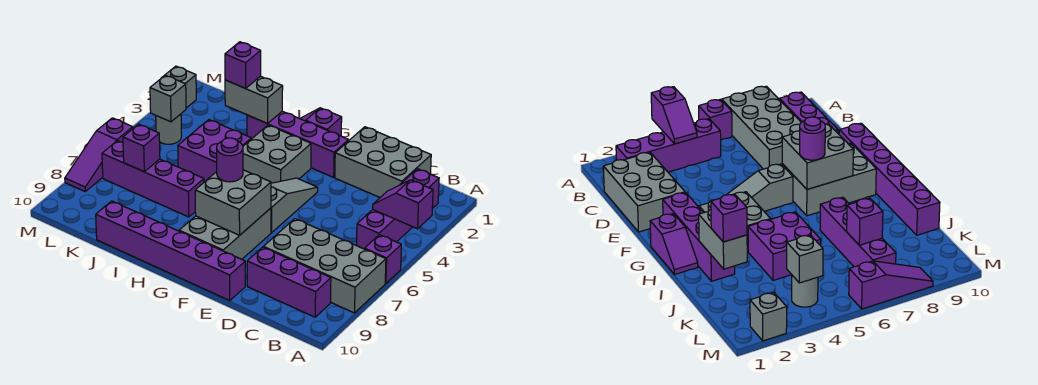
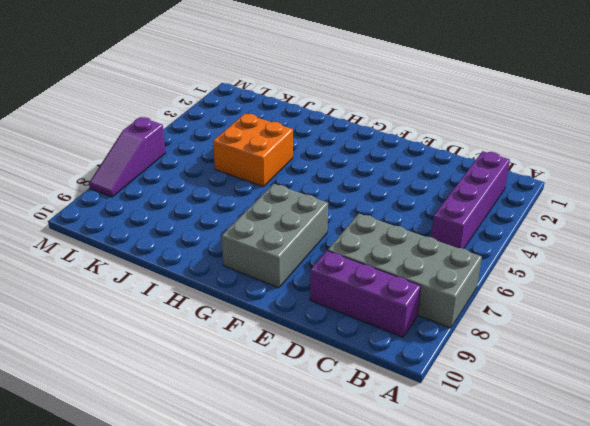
orange 2x2 brick [213,114,293,187] -> purple 2x2 brick [178,120,251,182]
none -> purple 1x1 brick [364,235,401,283]
none -> grey 2x3 brick [335,127,431,197]
none -> purple 1x6 brick [96,201,245,301]

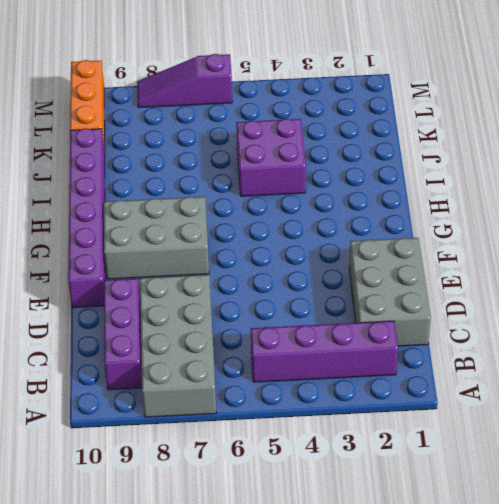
orange 1x3 brick [70,60,105,153] -> none
none -> purple 1x1 brick [364,235,401,283]
none -> purple 1x4 brick [247,111,349,177]
none -> grey 1x3 slope [271,178,318,233]

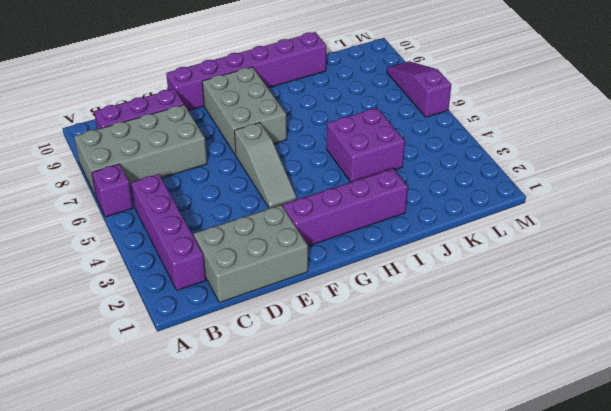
none -> purple 1x2 slope [300,108,342,136]
none -> grey 2x2 brick [243,125,311,183]
none -> purple 1x4 brick [102,141,204,217]

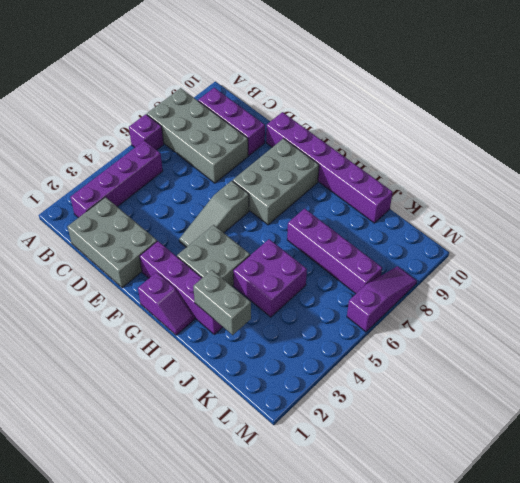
none -> grey 1x1 round brick [156,114,182,144]
none -> grey 1x1 brick [163,66,196,108]
none -> purple 1x2 slope [373,180,433,229]

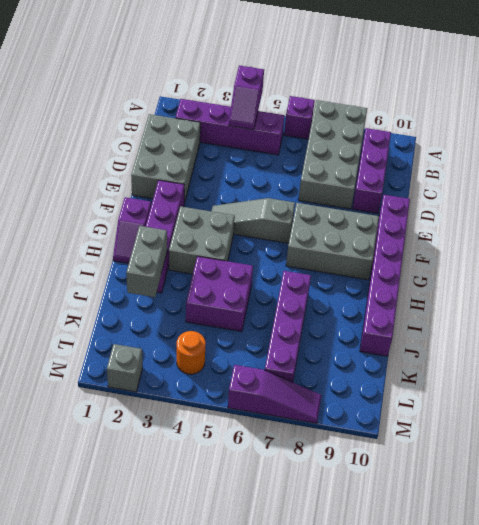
orange 1x1 round brick [177,331,206,374] -> grey 1x1 round brick [156,114,182,144]
none -> grey 2x2 brick [195,170,271,235]
none -> purple 1x1 brick [123,124,160,172]
none -> grey 1x1 brick [150,75,186,122]

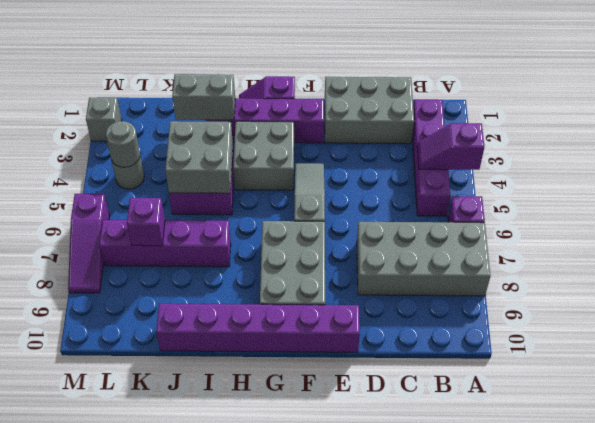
grey 2x2 brick [165,121,233,193] -> grey 2x2 brick moved to [195,170,271,235]
grey 1x1 round brick [106,121,140,167] -> grey 1x1 brick [150,75,186,122]
none -> purple 1x3 brick [247,247,331,317]
none -> purple 1x1 round brick [217,138,243,182]
none -> purple 1x1 brick [225,42,261,88]

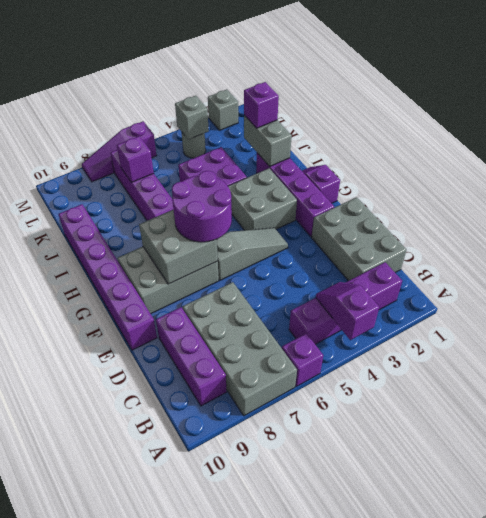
purple 2x2 round brick [172,171,232,242] -> purple 1x1 round brick [217,138,243,182]

